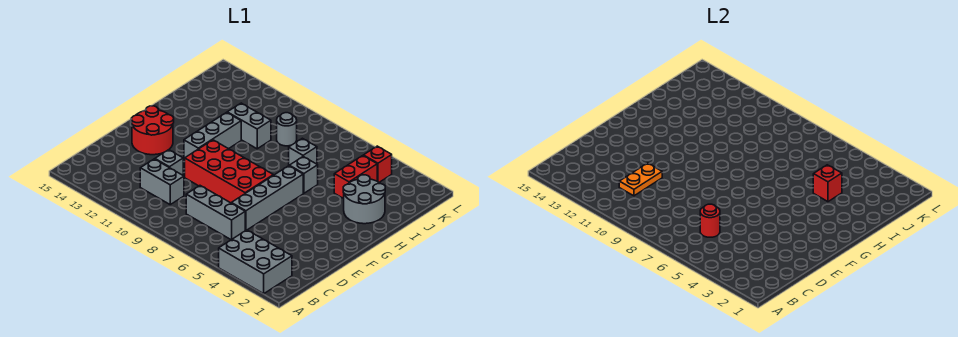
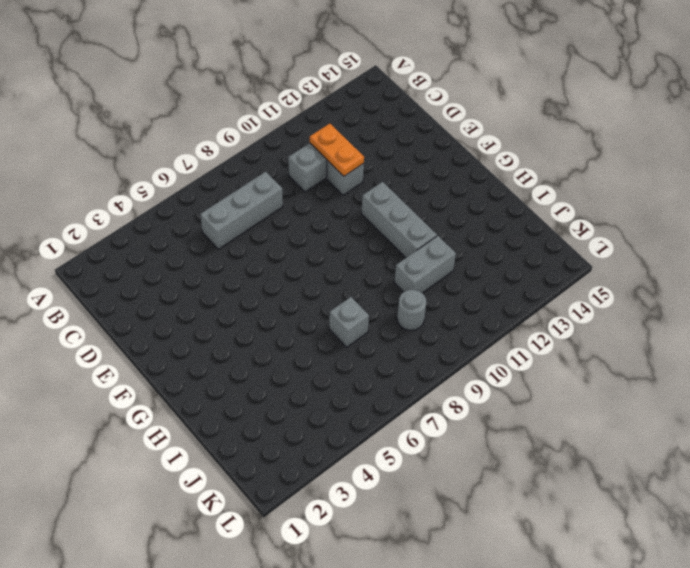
none -> grey 2x3 brick [219,230,292,294]
none -> grey 1x4 brick [232,166,303,231]
none -> red 2x4 brick [185,140,273,203]

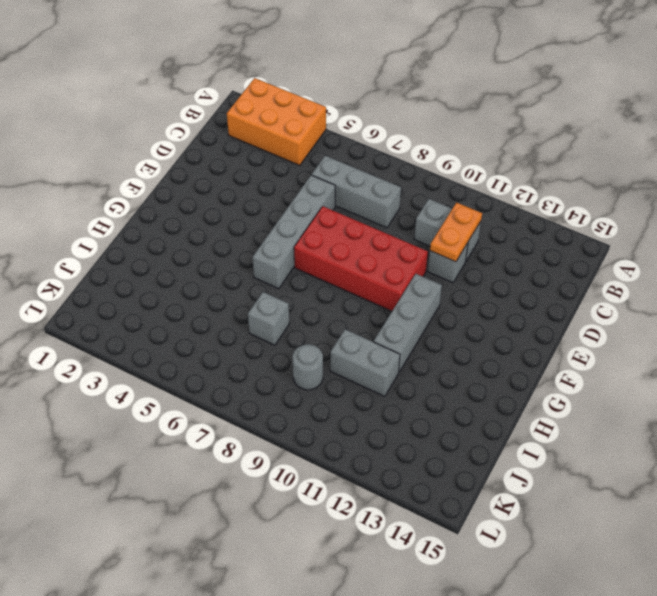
orange 2x3 brick [227,78,326,165] -> grey 2x3 brick [219,230,292,294]
none -> red 2x2 round brick [131,106,174,155]
none -> grey 2x2 round brick [343,175,385,224]
none -> grey 1x1 brick [290,157,318,193]

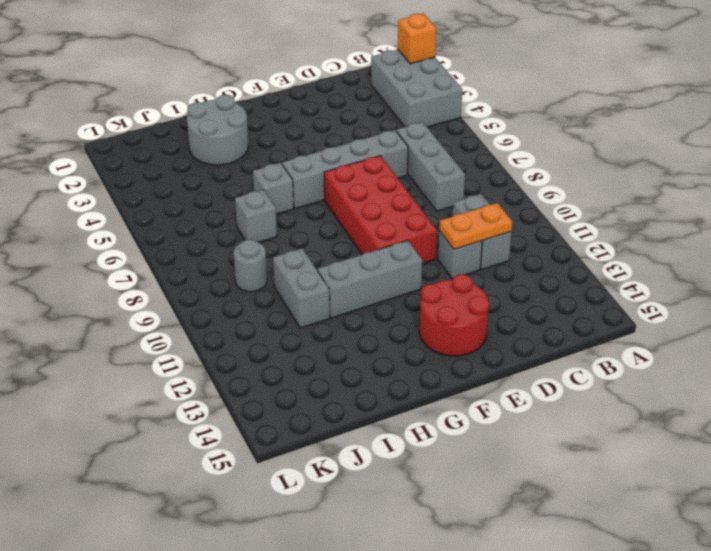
orange 1x1 brick [398,14,436,64] -> none
none -> red 1x2 brick [334,156,377,199]
none -> red 1x1 brick [363,146,392,182]
none -> red 1x1 round brick [700,204,720,237]

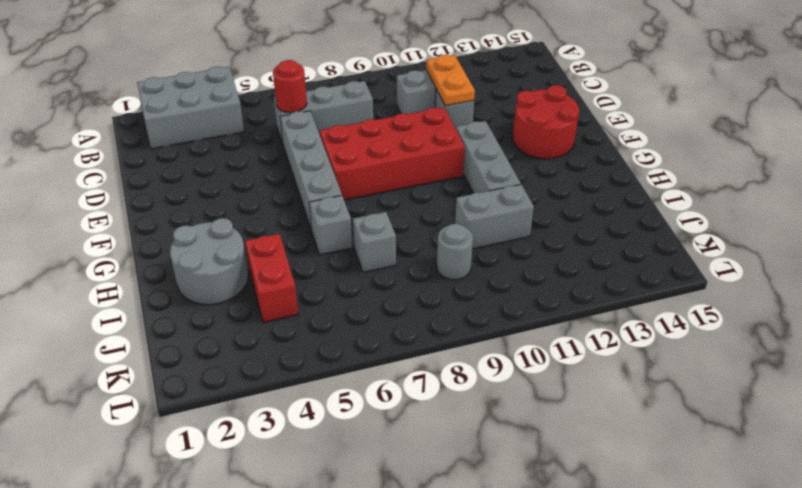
none -> red 1x1 brick [363,146,392,182]
none -> red 1x1 brick [813,165,842,202]

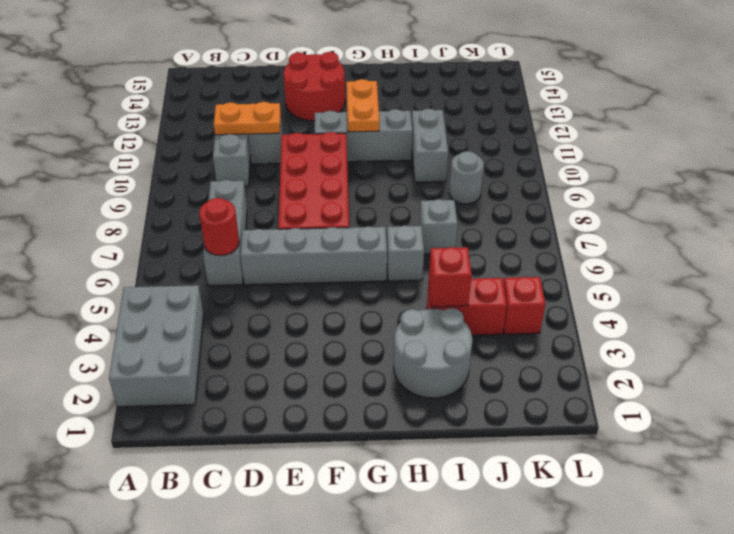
orange 1x2 plate [346,79,380,132] -> none

